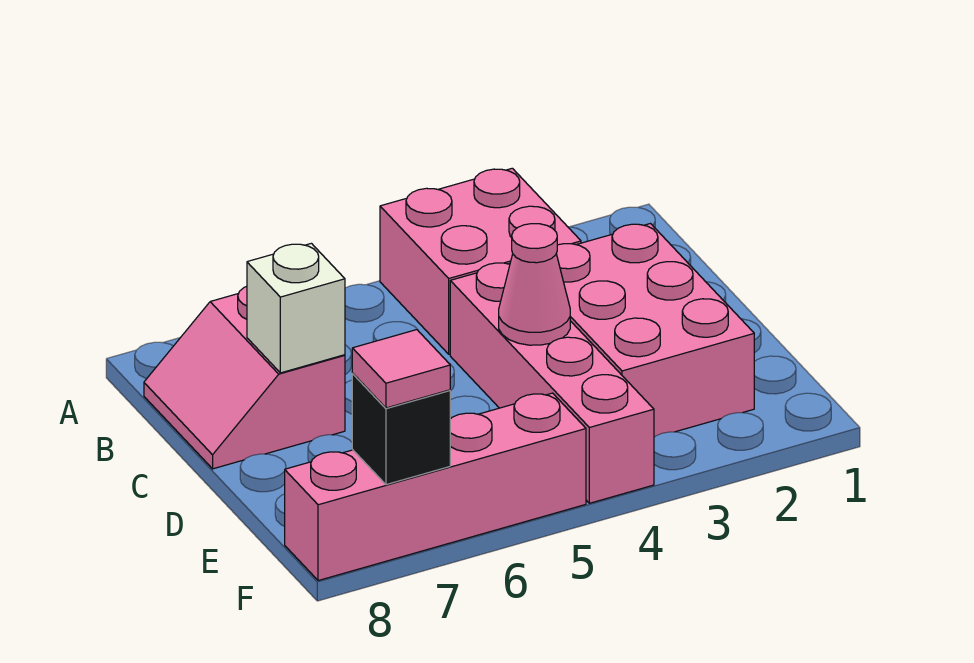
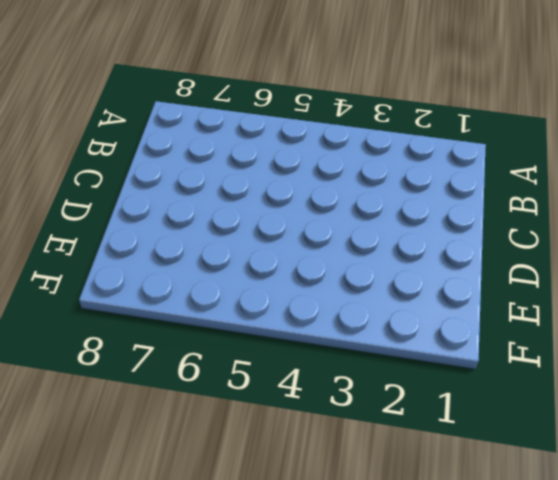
none -> pink 2x2 brick [380,168,581,354]
none -> pink 2x2 slope [144,286,345,469]

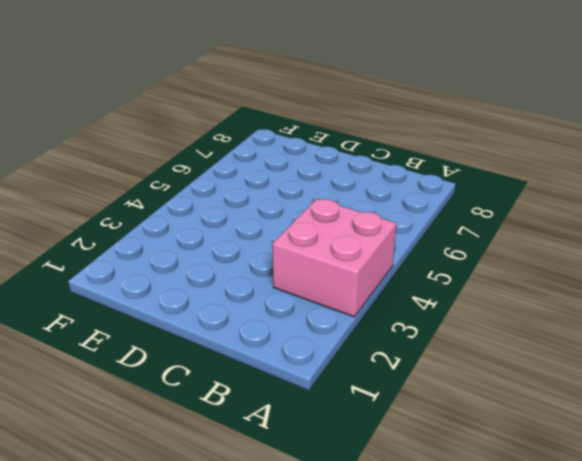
none -> pink 2x2 slope [144,286,345,469]
none -> pink 2x3 brick [556,224,754,437]

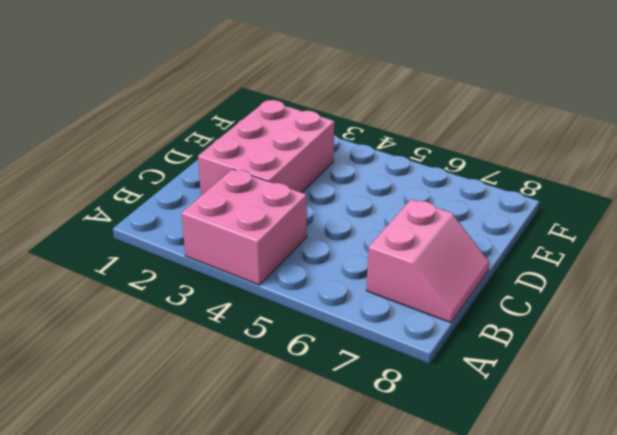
none -> pink 1x4 brick [450,263,654,503]
none -> pink 1x4 brick [285,393,586,581]

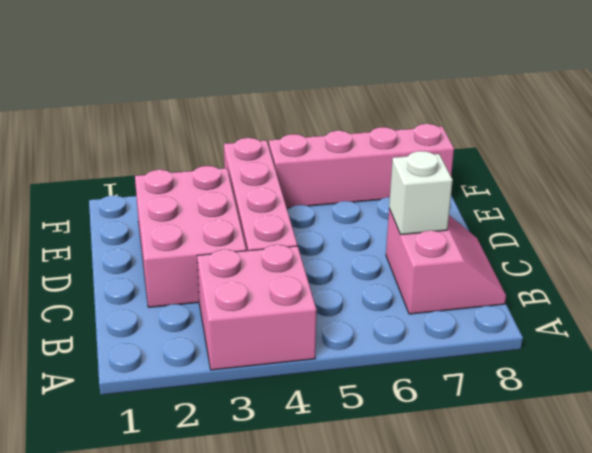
none -> pink 1x1 cone [499,224,570,345]
none -> black 1x1 brick [352,374,450,485]

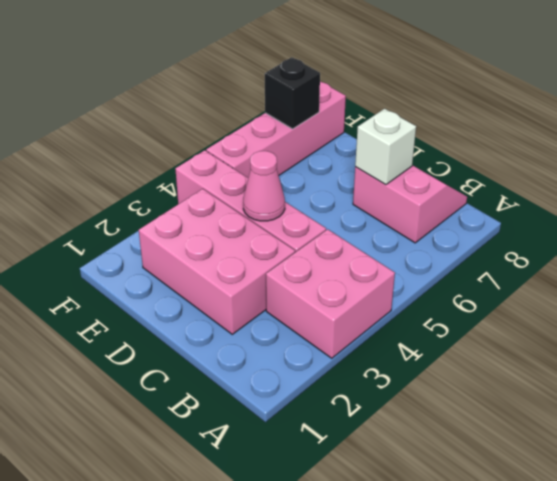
none -> pink 1x1 tile [352,330,450,408]

